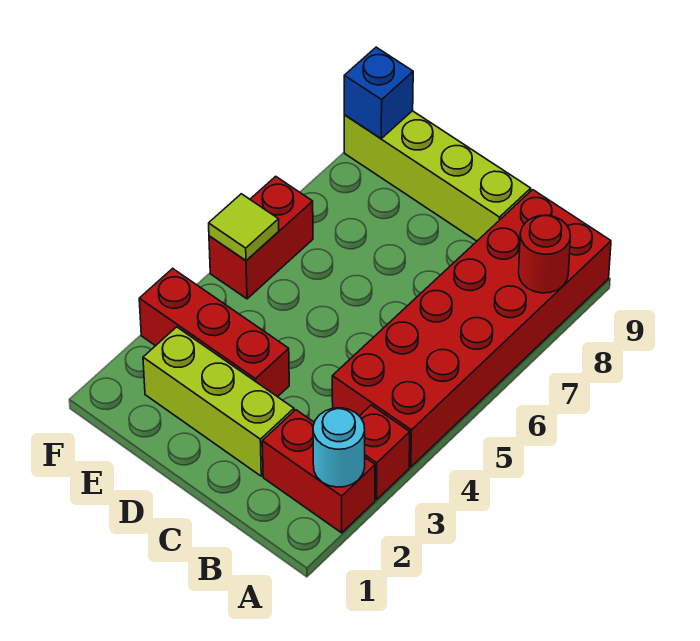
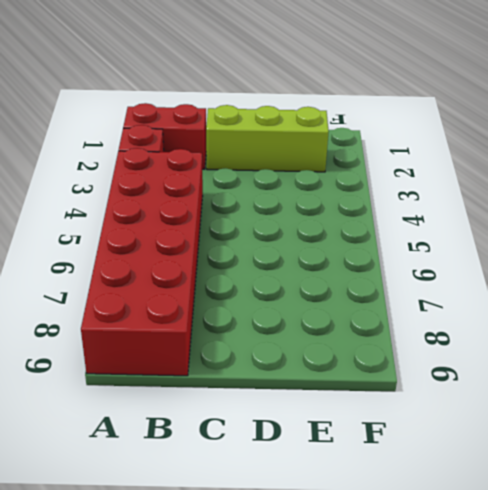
none -> lime 1x4 brick [344,111,531,241]
none -> red 1x3 brick [139,268,289,397]

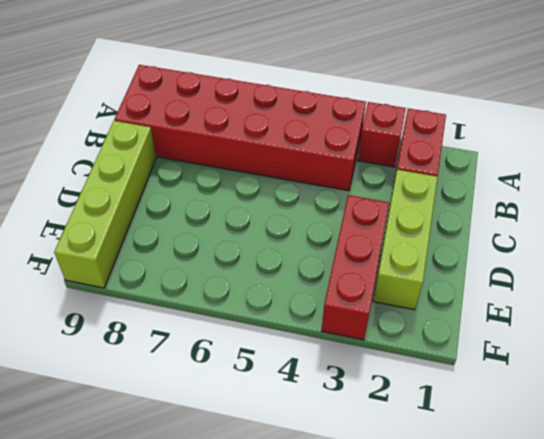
none -> red 1x2 brick [209,176,313,299]
none -> cyan 1x1 round brick [313,408,365,487]

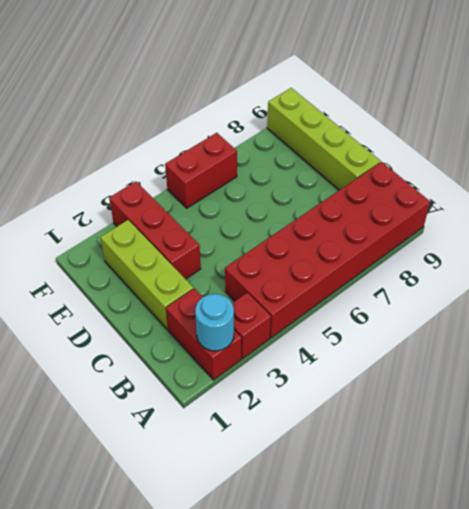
none -> red 1x1 round brick [519,215,570,293]
none -> lime 1x1 tile [209,194,279,261]

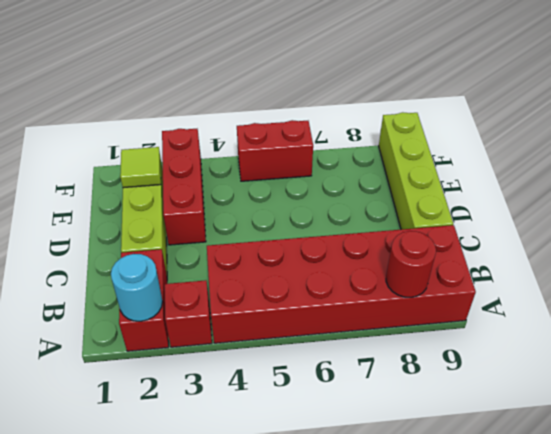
lime 1x1 tile [120,147,161,188] -> lime 1x1 tile moved to [209,194,279,261]
none -> blue 1x1 brick [344,47,413,138]

